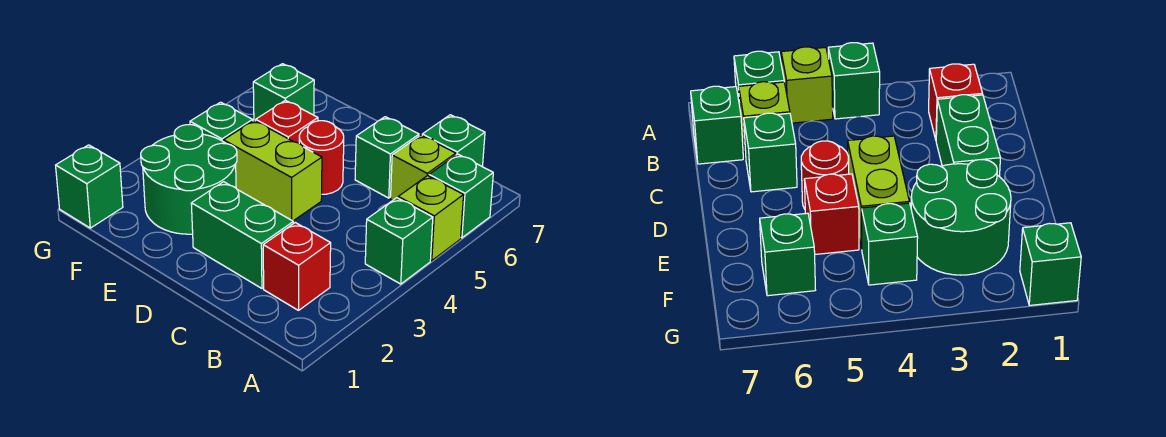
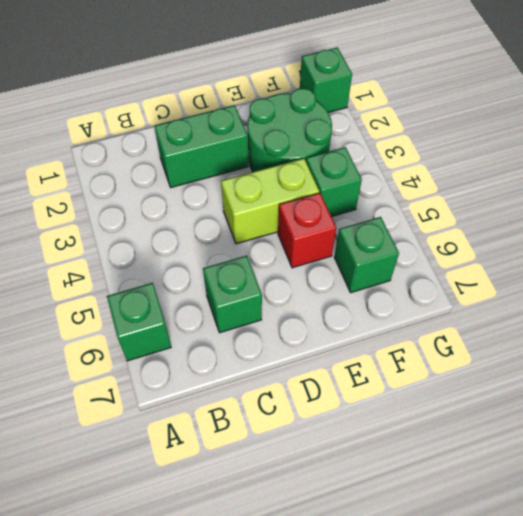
none -> green 1x1 brick [365,198,433,284]
none -> lime 1x1 brick [398,176,464,261]
none -> red 1x1 brick [263,223,331,310]

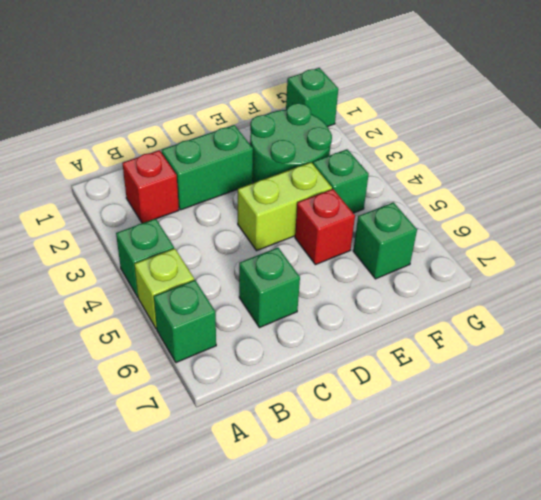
none -> lime 1x1 brick [391,135,456,200]
none -> green 1x1 brick [422,115,485,167]
none -> red 1x1 round brick [299,121,344,194]

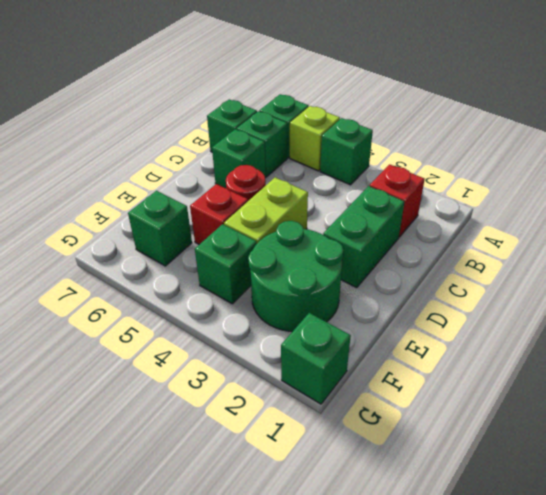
green 1x1 brick [236,111,287,177] -> lime 1x1 brick [391,135,456,200]

